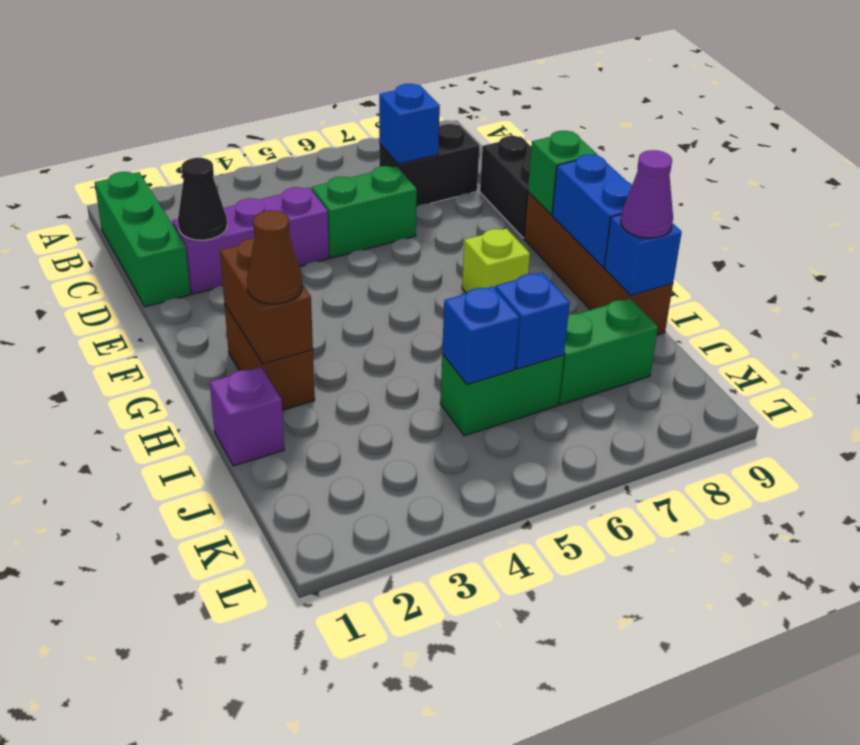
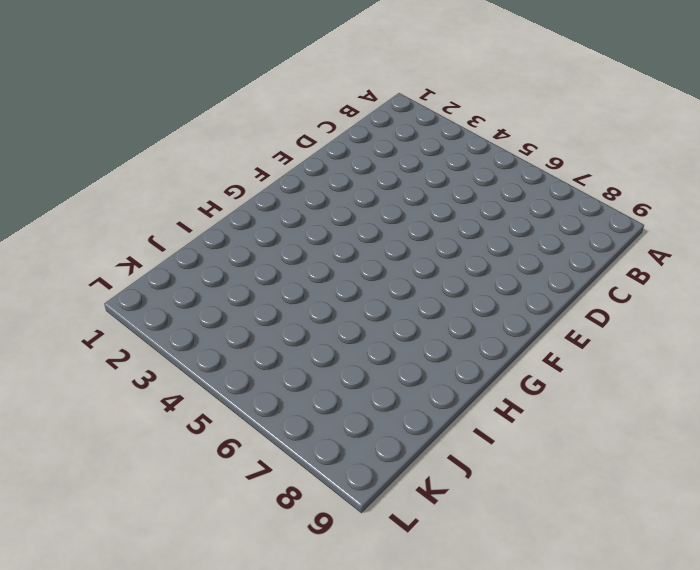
none -> green 1x3 brick [95,172,191,307]
none -> black 1x2 brick [379,124,479,207]
none -> purple 1x3 brick [172,187,329,294]

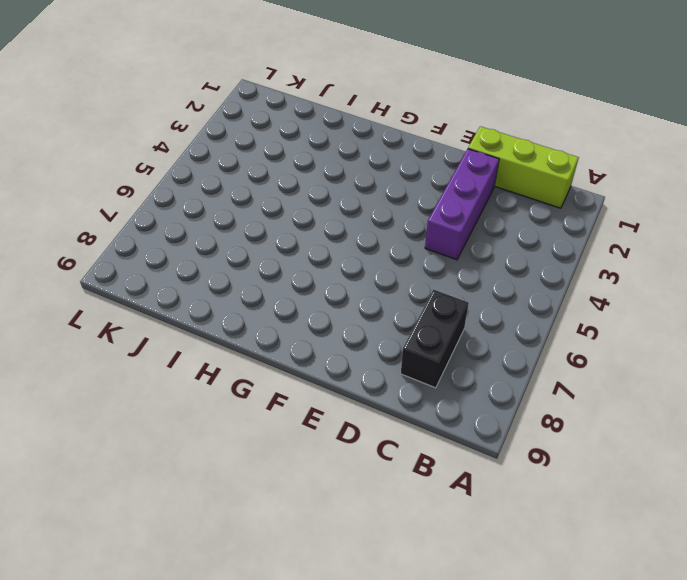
lime 1x3 brick [468,126,579,208] -> green 1x3 brick [95,172,191,307]
none -> green 1x2 brick [312,166,417,258]
none -> black 1x2 brick [480,136,531,238]
none -> brown 1x4 brick [524,192,673,335]

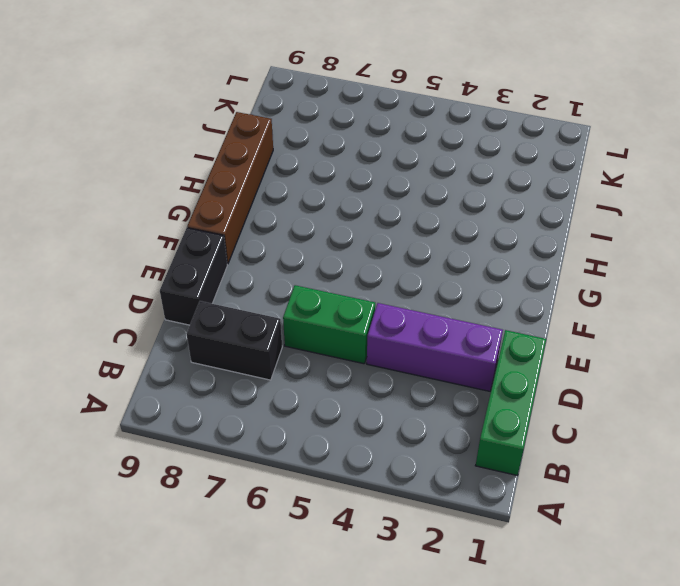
none -> brown 1x2 brick [224,304,315,410]
none -> lime 1x1 brick [462,229,530,293]
none -> purple 1x1 brick [210,367,284,466]

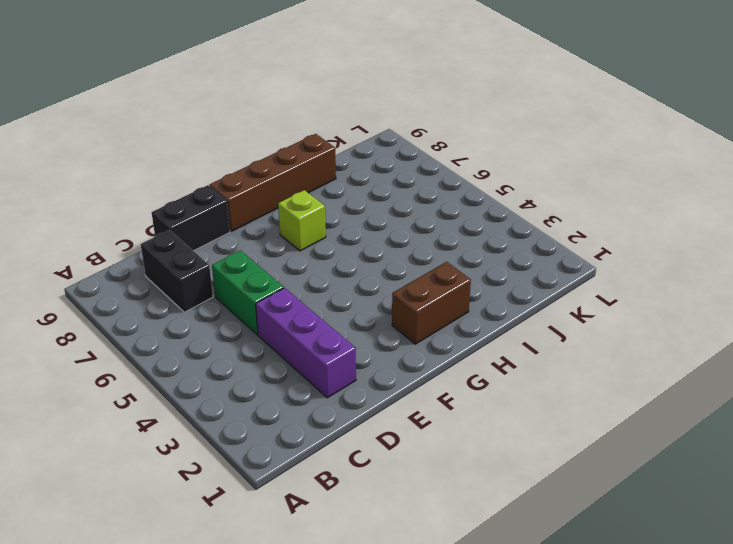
none -> green 1x3 brick [95,172,191,307]
none -> purple 1x1 brick [210,367,284,466]
none -> green 1x2 brick [440,354,564,436]

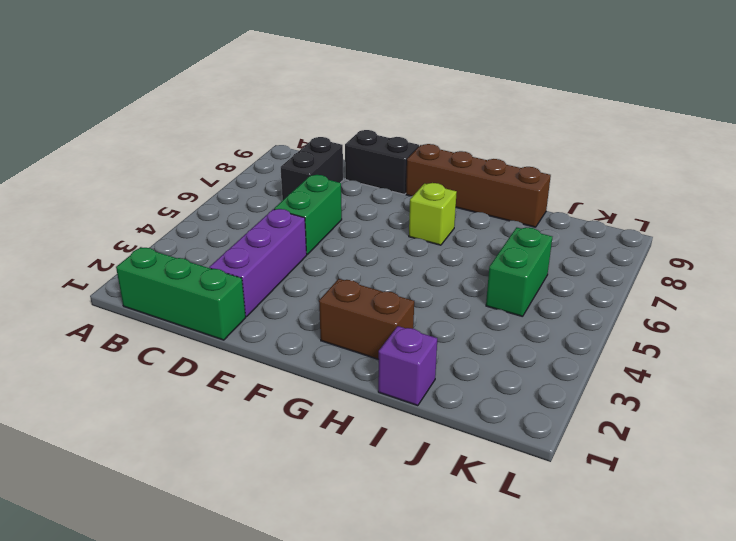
none -> green 1x2 brick [559,298,658,405]
none -> blue 1x1 brick [379,84,440,164]
none -> black 1x1 cone [178,158,227,240]

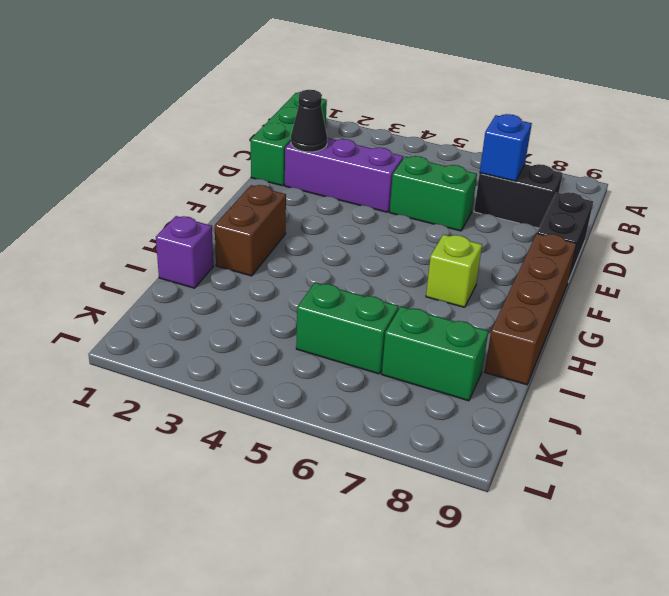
none -> green 1x1 brick [528,131,597,214]
none -> brown 1x2 brick [220,238,313,364]
none -> blue 1x2 brick [552,154,632,267]

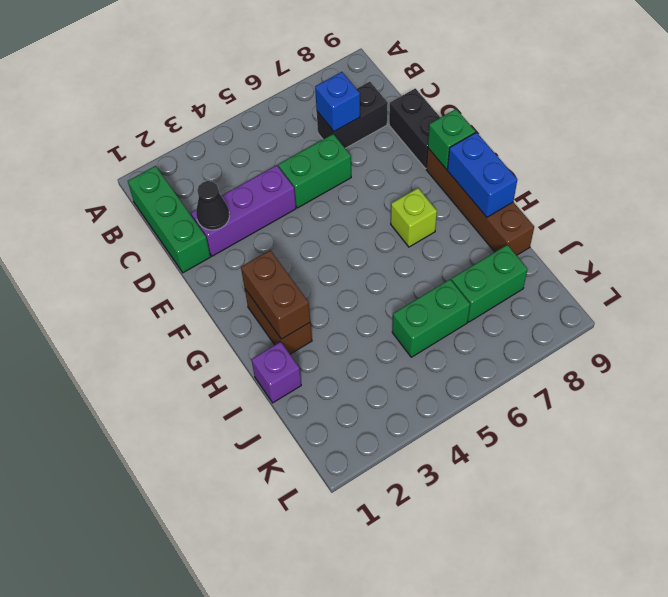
none -> blue 1x1 brick [604,214,682,296]
none -> blue 1x1 brick [442,286,519,385]
none -> blue 1x1 brick [495,272,570,369]

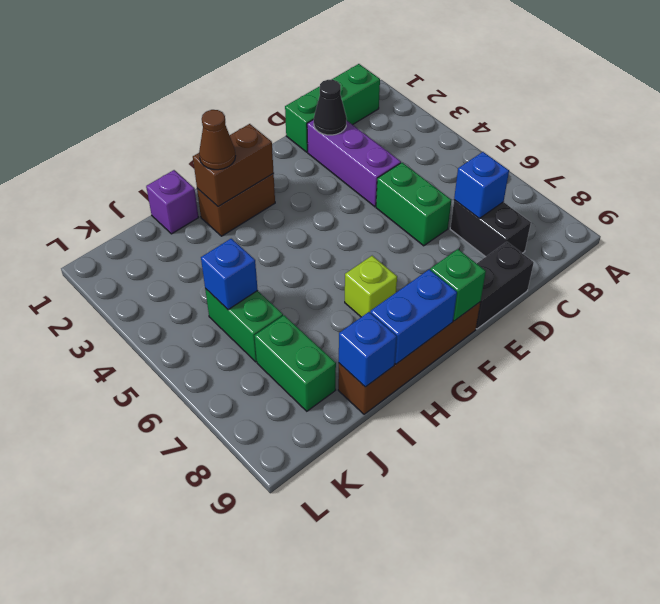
none -> blue 1x1 brick [495,272,570,369]
none -> purple 1x1 cone [621,150,673,238]

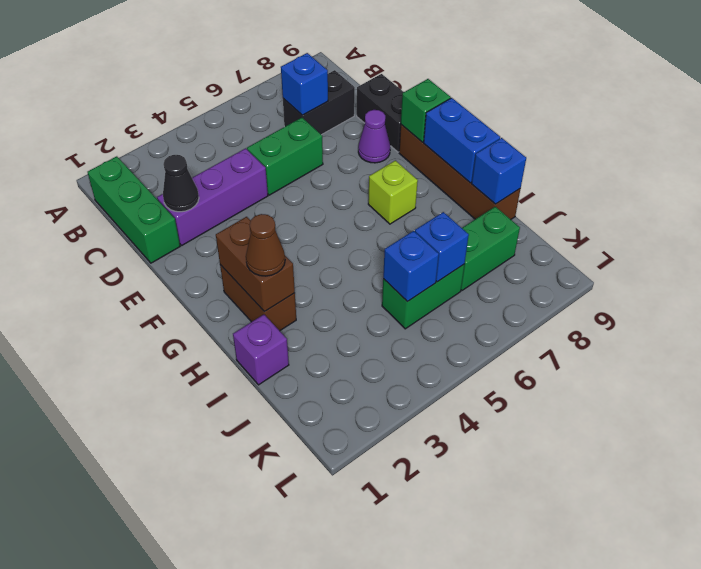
purple 1x1 cone [358,110,390,163] -> purple 1x1 cone moved to [621,150,673,238]

